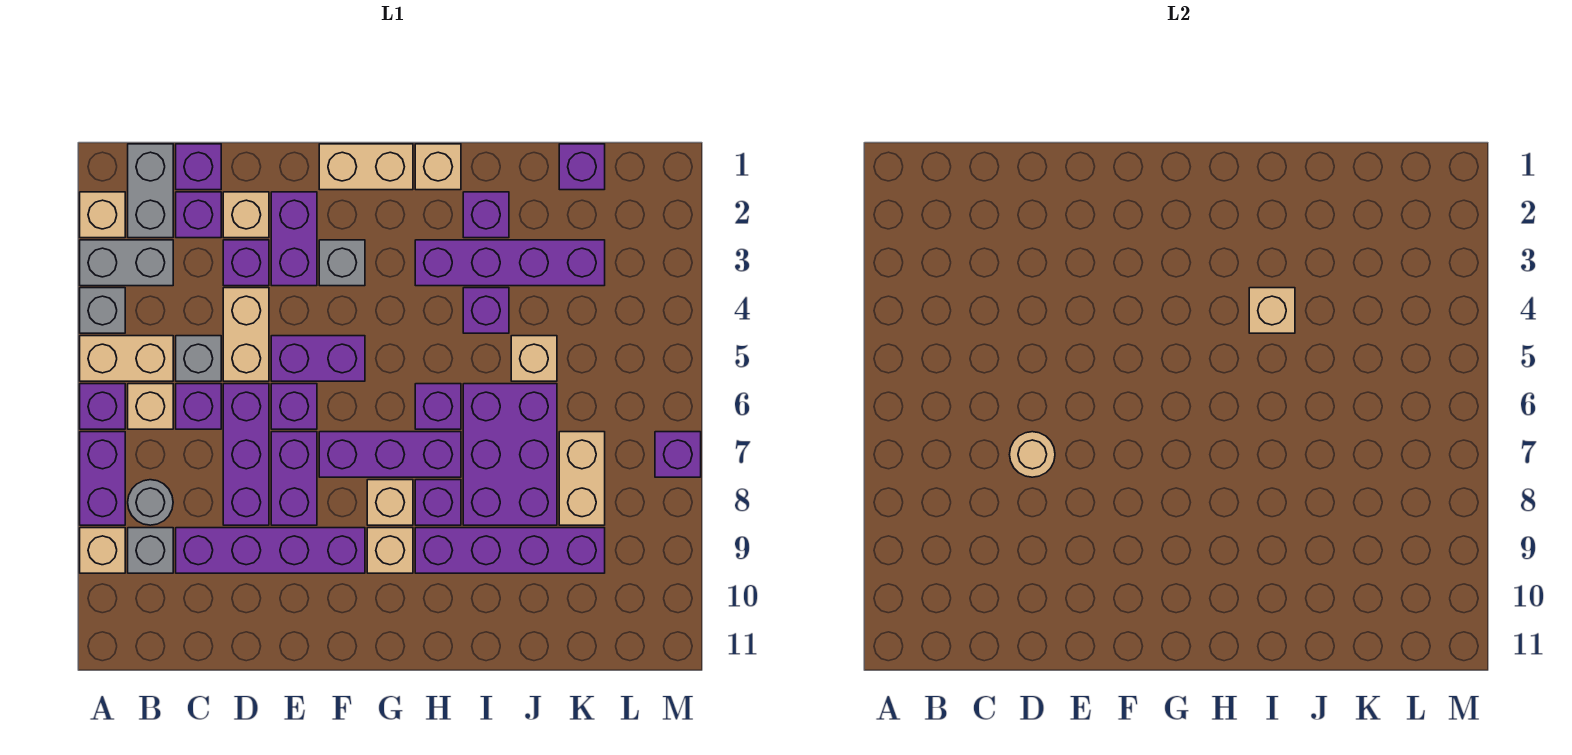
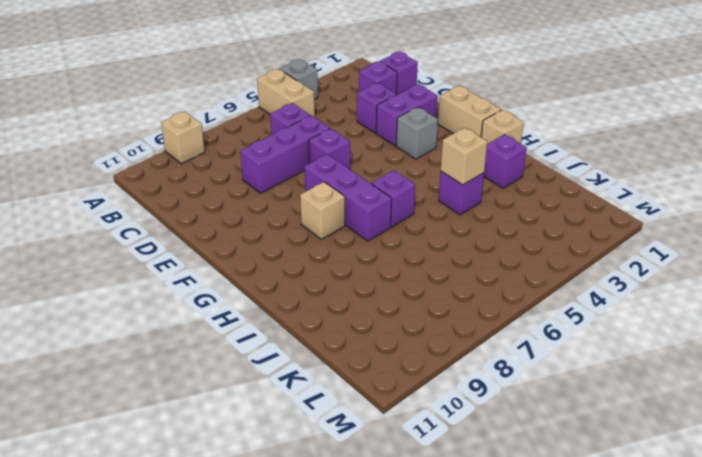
none -> tan 1x1 brick [80,192,125,238]
none -> grey 1x2 brick [80,240,173,286]
none -> purple 1x1 brick [80,384,125,429]
none -> purple 1x2 brick [80,432,125,525]

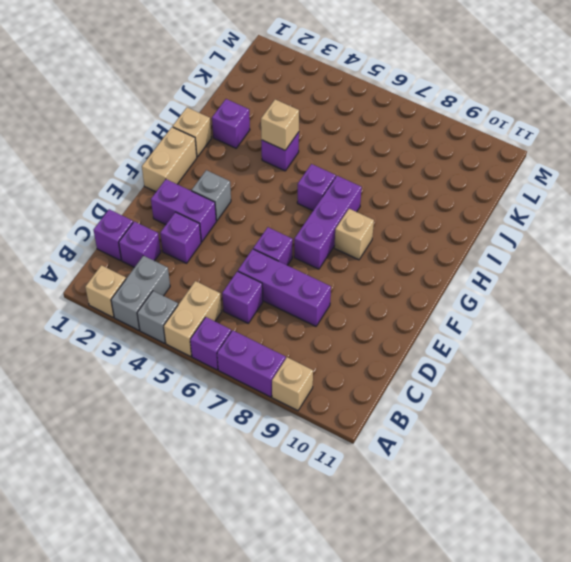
none -> grey 1x2 brick [128,144,173,238]
none -> tan 1x1 brick [128,384,173,429]
none -> grey 1x1 round brick [128,480,173,525]
none -> grey 1x1 brick [128,528,173,573]

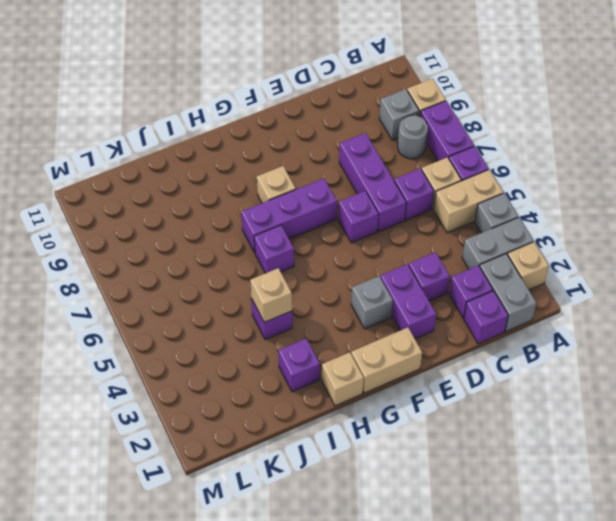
none -> grey 1x1 brick [176,336,221,381]
none -> purple 1x4 brick [176,528,365,573]
none -> tan 1x1 brick [223,192,269,238]
none -> tan 1x2 brick [223,288,269,381]

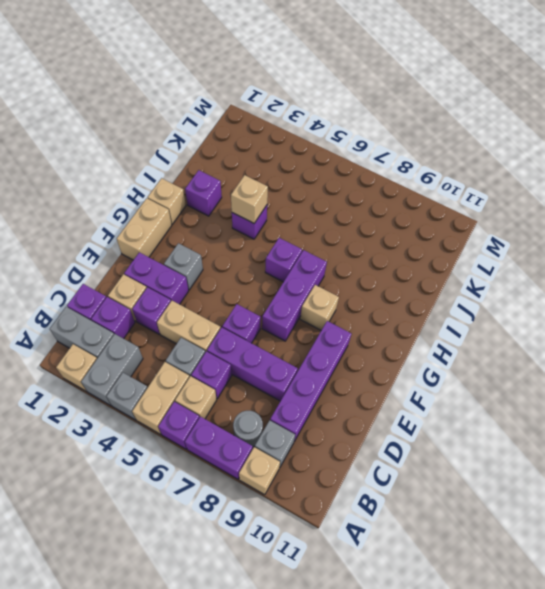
none -> purple 1x2 brick [271,336,365,381]
none -> purple 1x2 brick [271,432,317,525]
none -> tan 1x1 brick [367,528,413,573]
none -> purple 1x4 brick [415,240,605,286]

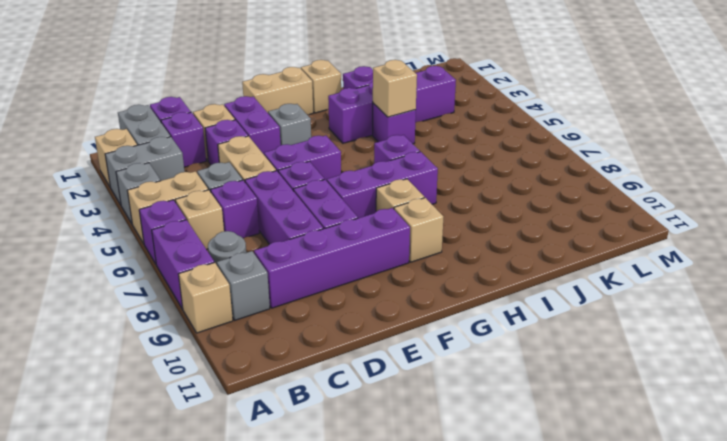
none -> purple 1x1 brick [415,480,461,525]
none -> purple 1x4 brick [415,528,605,573]
none -> purple 2x3 brick [463,384,557,525]
none -> tan 1x1 brick [511,336,557,381]

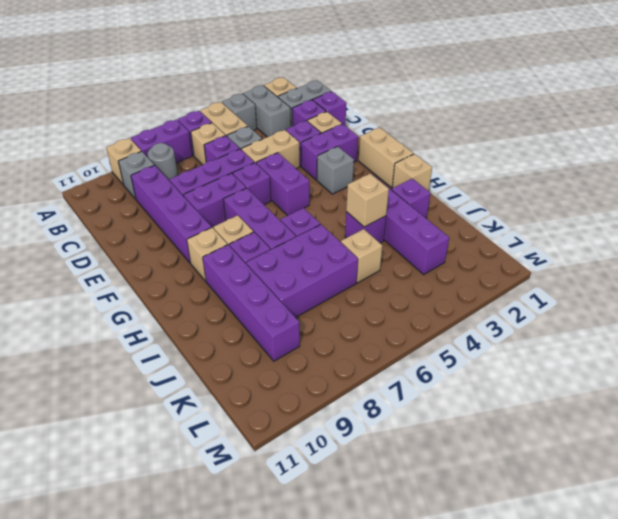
none -> purple 1x1 brick [559,144,605,190]
none -> tan 1x2 brick [559,432,605,525]
none -> purple 1x1 brick [655,432,701,477]
none -> tan 1x1 round brick [1010,432,1055,477]

